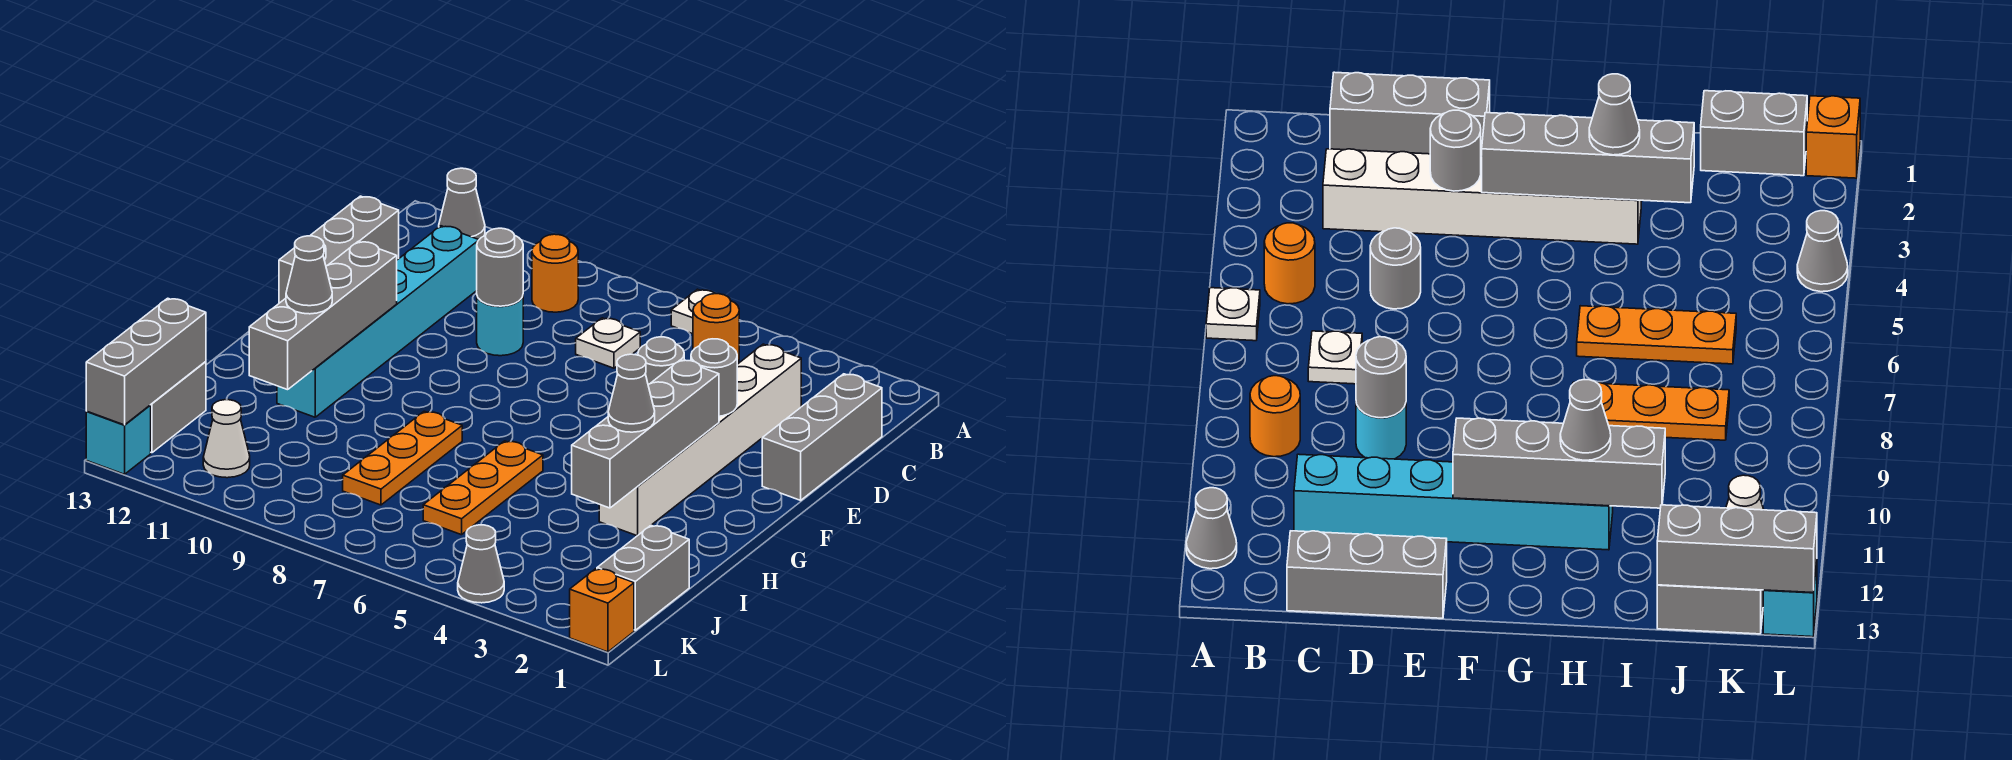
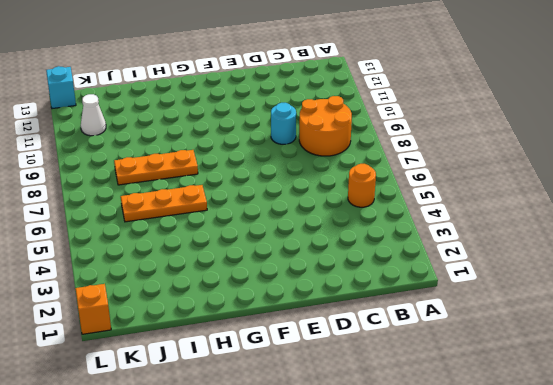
orange 2x2 round brick [299,96,352,156] -> orange 1x1 round brick [532,234,578,312]
none -> white 1x1 plate [671,289,715,334]
none -> grey 1x1 cone [439,168,485,239]
none -> grey 1x3 brick [762,374,882,500]

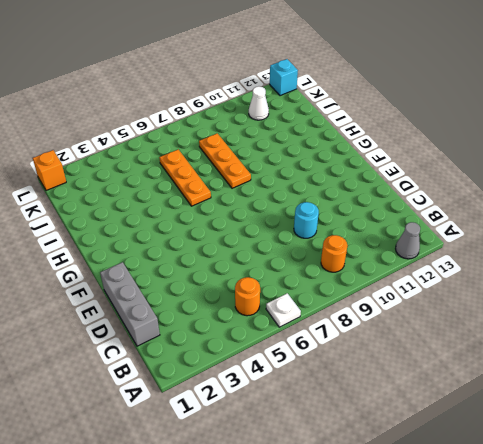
none -> white 1x6 brick [599,344,801,536]
none -> white 1x1 plate [576,318,640,368]
none -> cyan 1x6 brick [277,226,479,417]

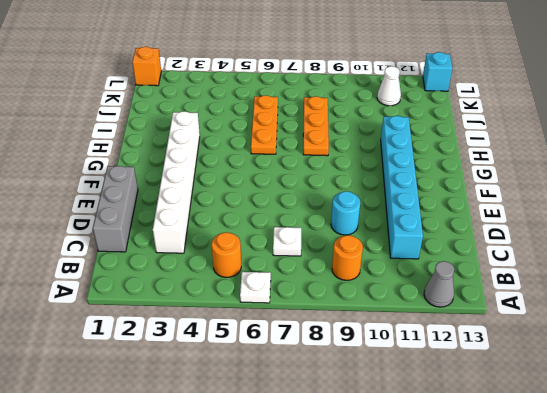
none -> grey 1x3 brick [279,196,399,303]
none -> grey 1x1 round brick [638,337,684,384]
none -> grey 1x2 brick [597,525,689,630]

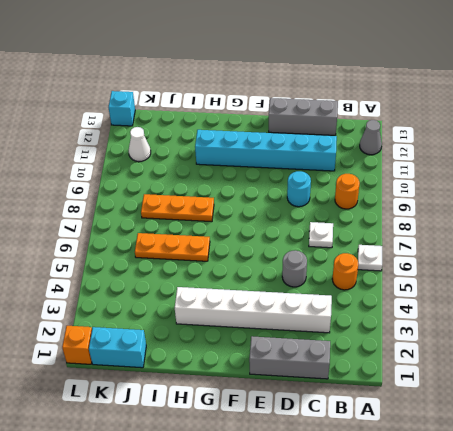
cyan 1x2 brick [89,327,146,368] -> grey 1x2 brick [597,525,689,630]
none -> grey 1x2 brick [151,362,206,453]
none -> grey 1x1 cone [458,525,504,603]
none -> grey 1x1 round brick [477,228,523,306]

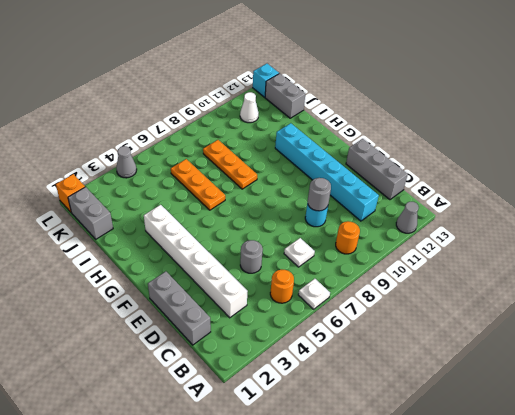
none -> grey 1x1 round brick [691,339,737,416]
none -> grey 1x4 brick [572,360,719,508]
none -> grey 1x4 brick [249,241,397,390]

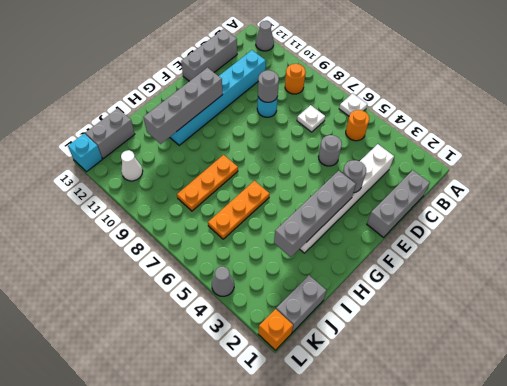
none -> grey 1x3 brick [86,298,206,425]
none -> grey 1x1 cone [608,354,655,432]
none -> grey 1x1 cone [286,236,332,314]

